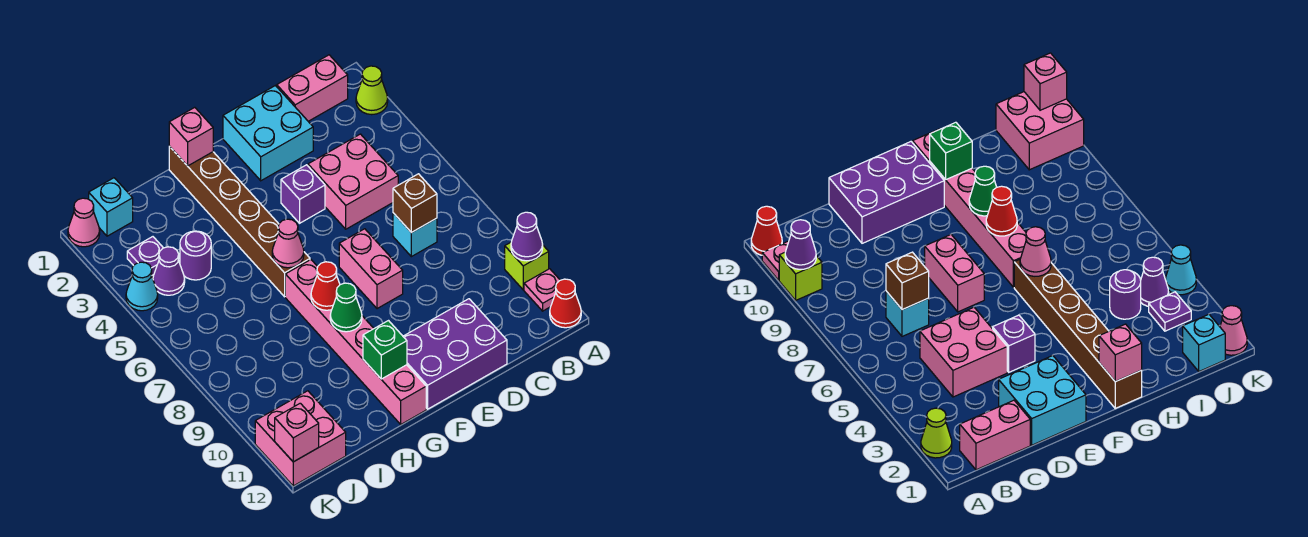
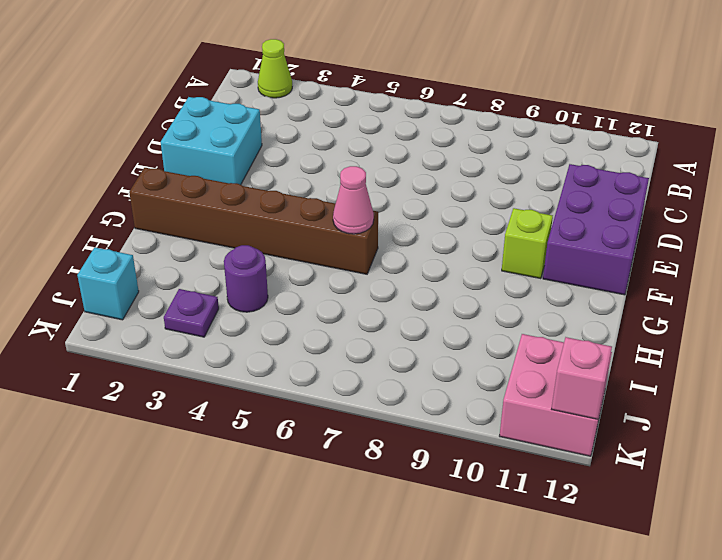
lime 1x1 brick [502,208,553,279] -> lime 1x1 brick moved to [505,242,549,290]
none -> pink 1x1 plate [524,269,560,311]
none -> red 1x1 cone [550,279,581,328]
none -> pink 1x2 brick [277,55,348,121]

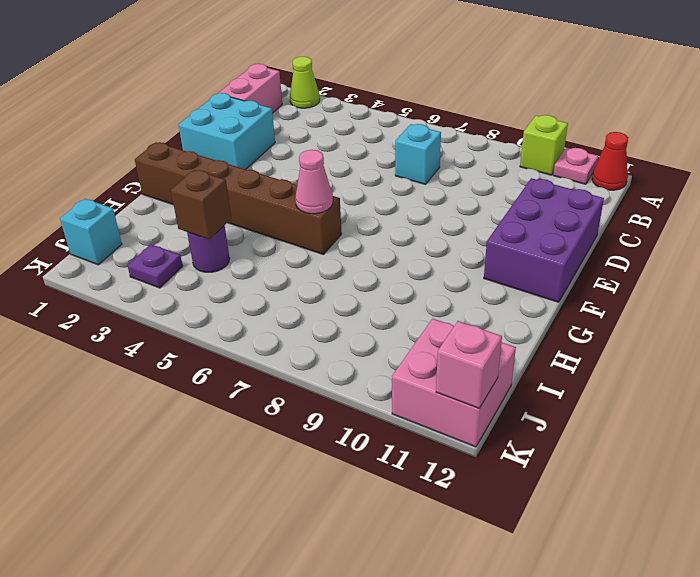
brown 1x1 brick [171,170,231,239] -> brown 1x1 brick moved to [393,174,437,233]
none -> pink 2x2 brick [308,134,398,229]
none -> purple 1x1 brick [281,165,325,223]
none -> pink 1x2 brick [339,229,403,309]

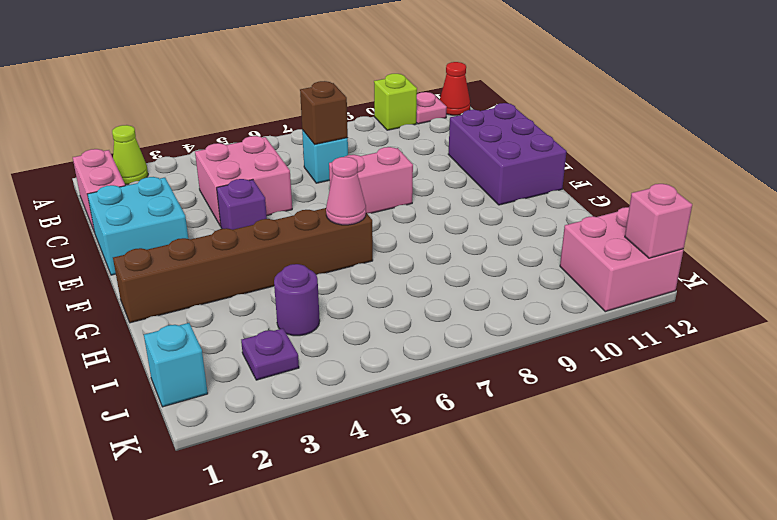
none -> pink 1x6 brick [285,260,426,424]
none -> purple 1x1 cone [153,247,185,295]
none -> pink 1x1 cone [68,198,100,247]

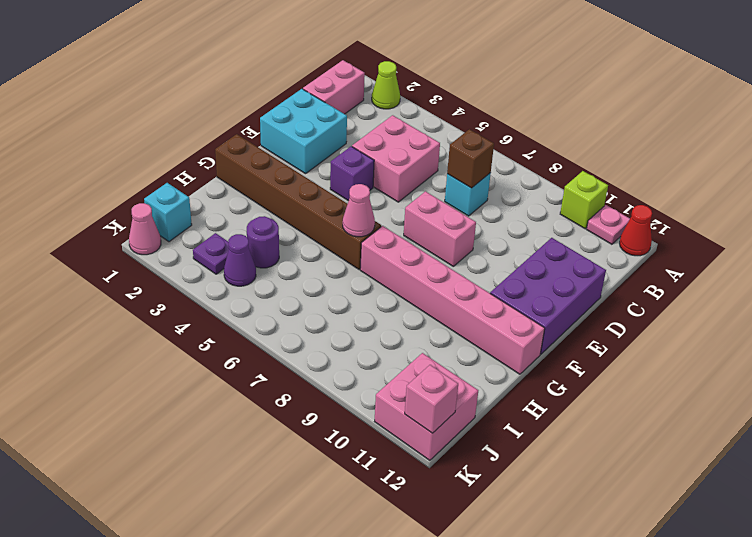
none -> cyan 1x1 cone [126,262,158,311]
none -> purple 1x1 cone [511,212,543,261]
none -> pink 1x1 brick [169,107,213,166]

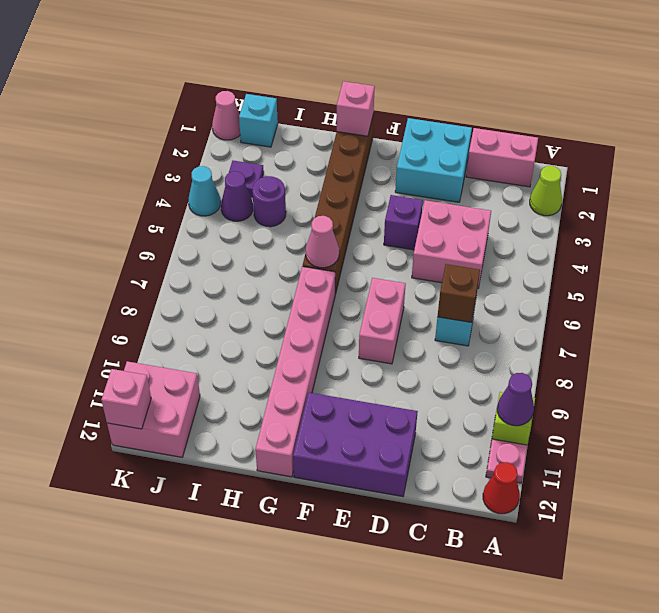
none -> red 1x1 cone [311,262,340,310]
none -> green 1x1 cone [330,283,362,332]
none -> green 1x1 brick [363,321,407,379]

